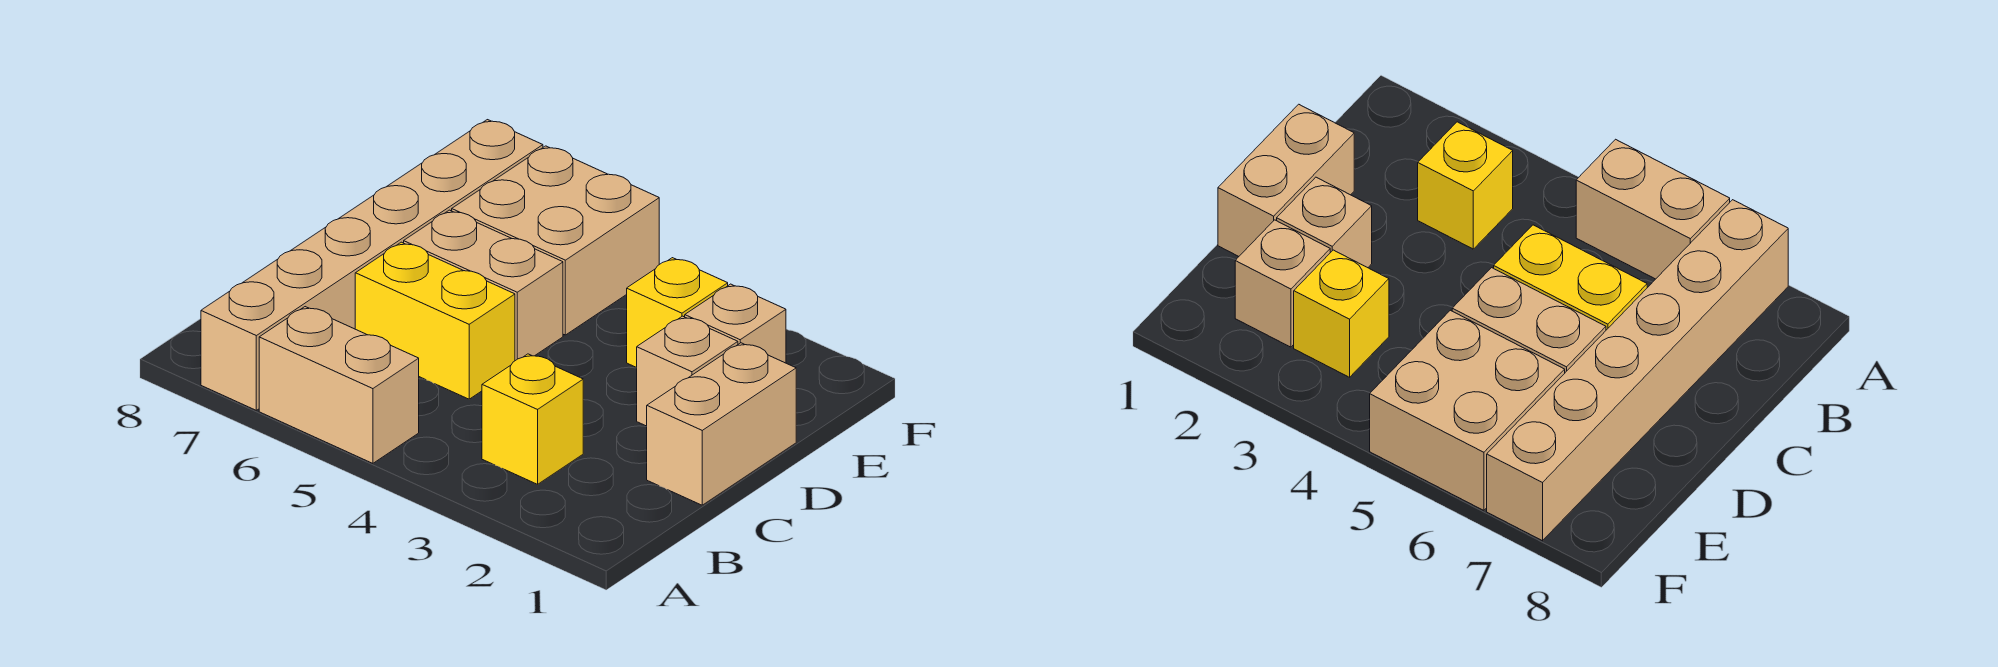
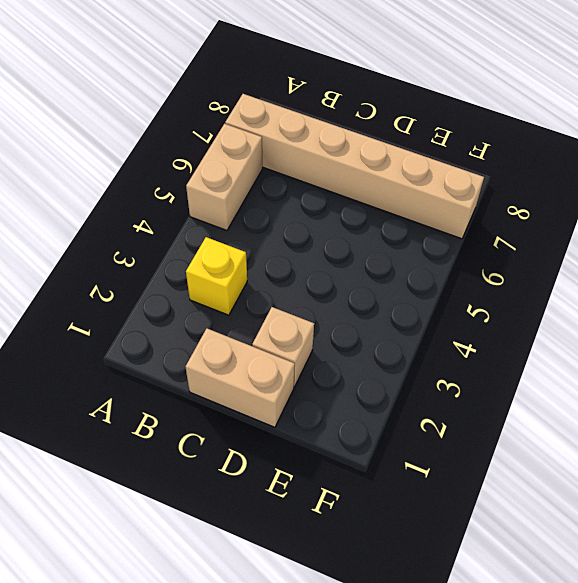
none -> yellow 1x2 brick [355,242,515,399]
none -> tan 1x2 brick [404,210,563,361]

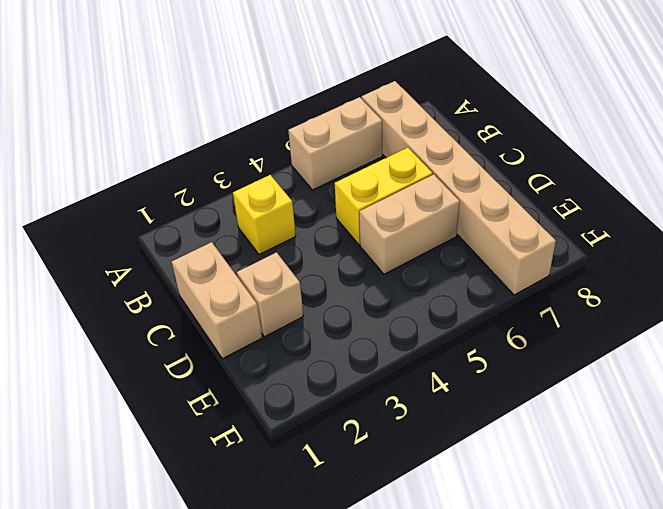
none -> tan 1x1 brick [685,284,786,363]
none -> yellow 1x1 brick [627,258,728,368]

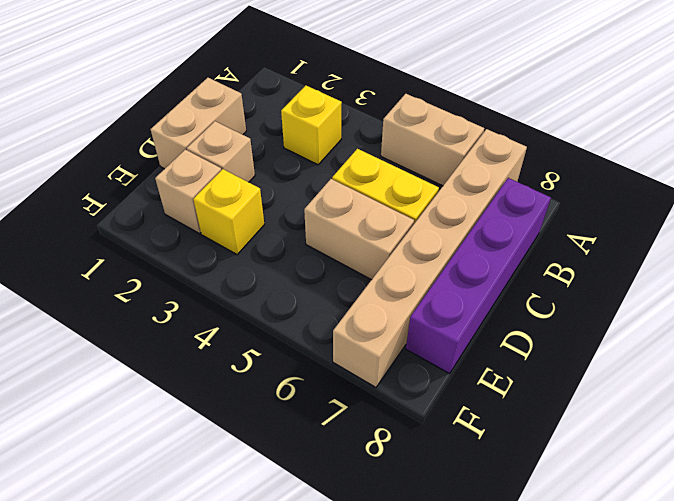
purple 1x4 brick [406,178,551,374] -> none
none -> tan 2x2 brick [452,146,659,335]

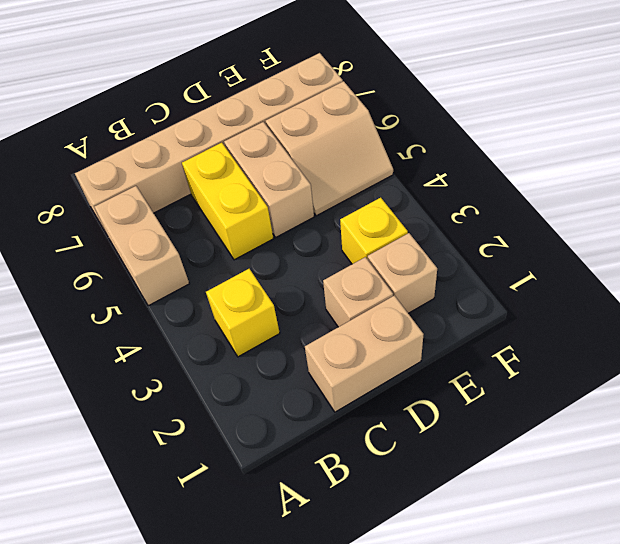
tan 2x2 slope [266,81,393,216] -> tan 2x2 brick [452,146,659,335]

